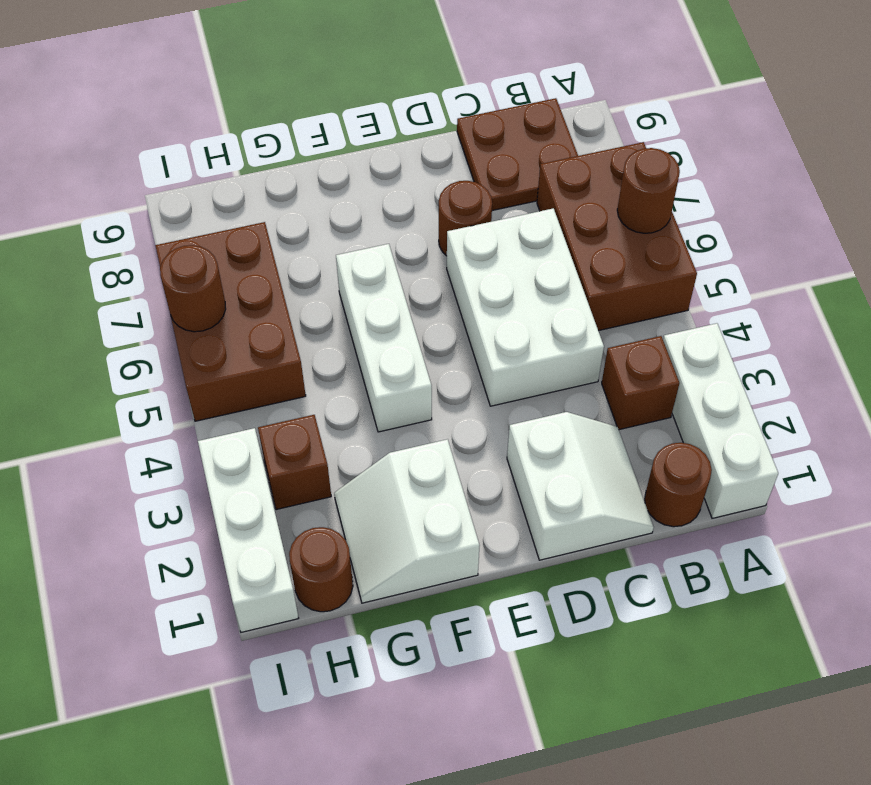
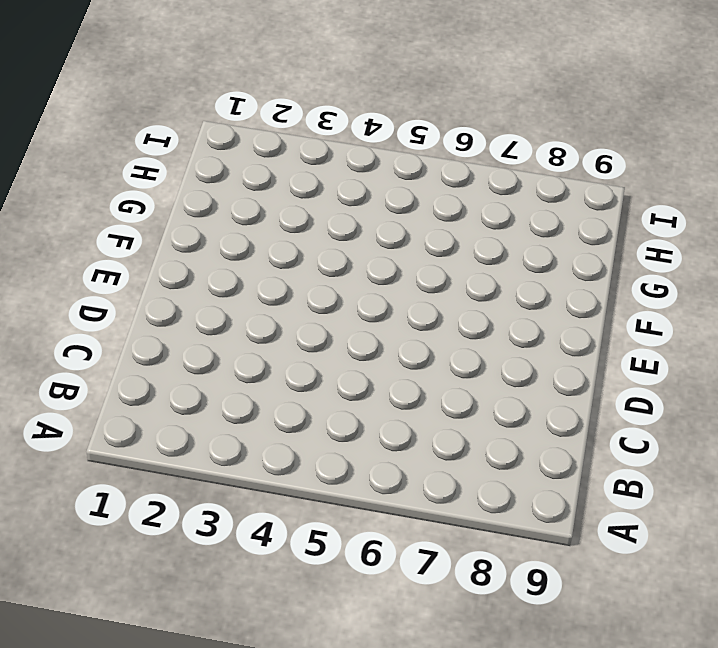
none -> white 1x3 brick [663,323,778,518]
none -> brown 2x3 brick [537,142,697,331]
none -> brown 1x1 round brick [645,443,712,527]

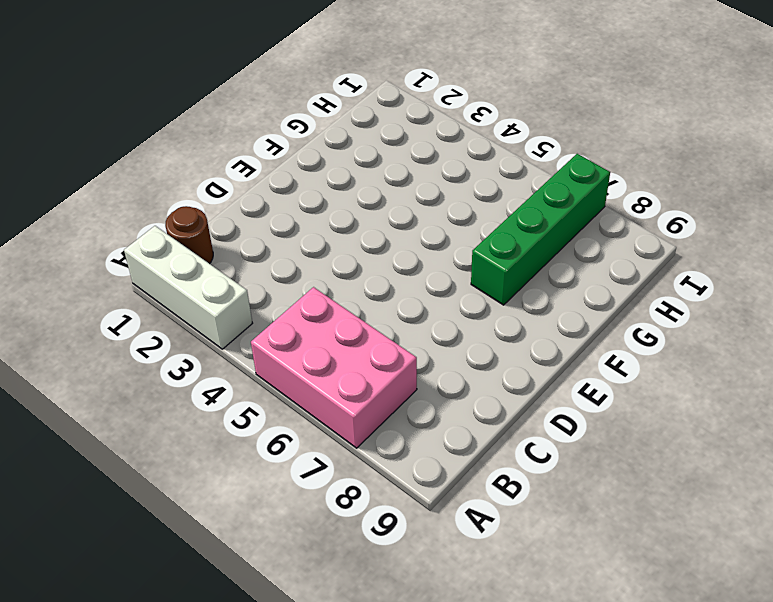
pink 2x3 brick [251,287,417,448] -> brown 2x3 brick [537,142,697,331]
green 1x4 brick [471,154,610,305] -> brown 2x3 brick [155,222,306,421]
none -> brown 1x1 brick [602,336,679,430]
none -> brown 2x2 plate [457,98,578,211]
none -> white 2x2 slope [507,412,654,560]

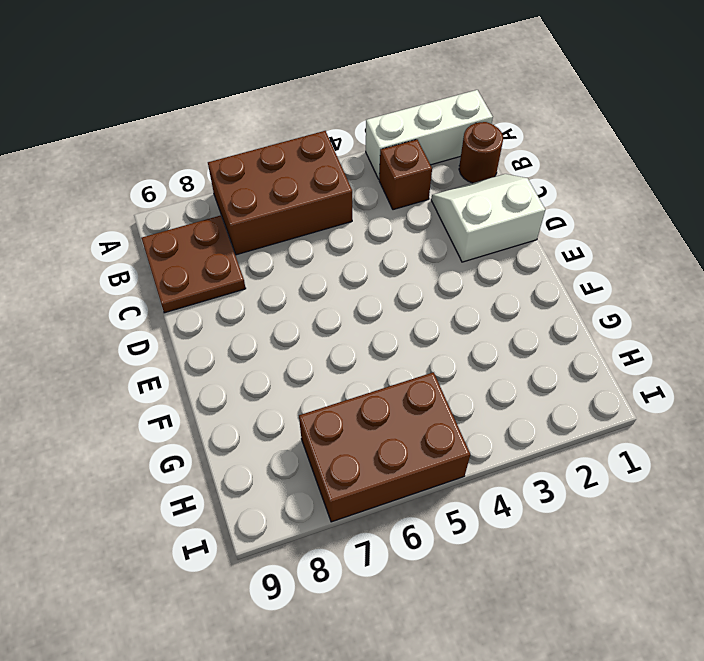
none -> white 2x3 brick [447,208,604,406]
none -> brown 1x1 round brick [439,181,492,256]
none -> white 2x2 slope [334,439,480,603]

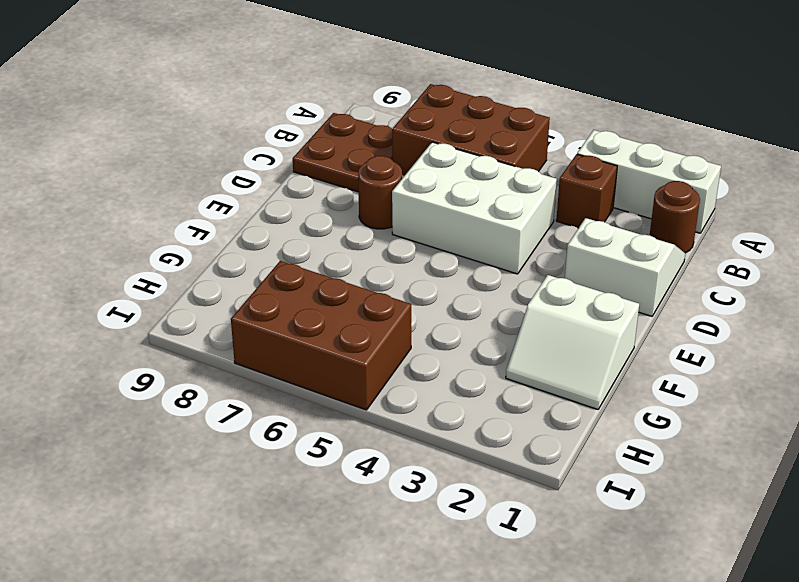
none -> white 1x3 brick [336,244,432,432]
none -> brown 1x1 round brick [289,527,353,612]
none -> brown 1x1 brick [258,415,331,510]

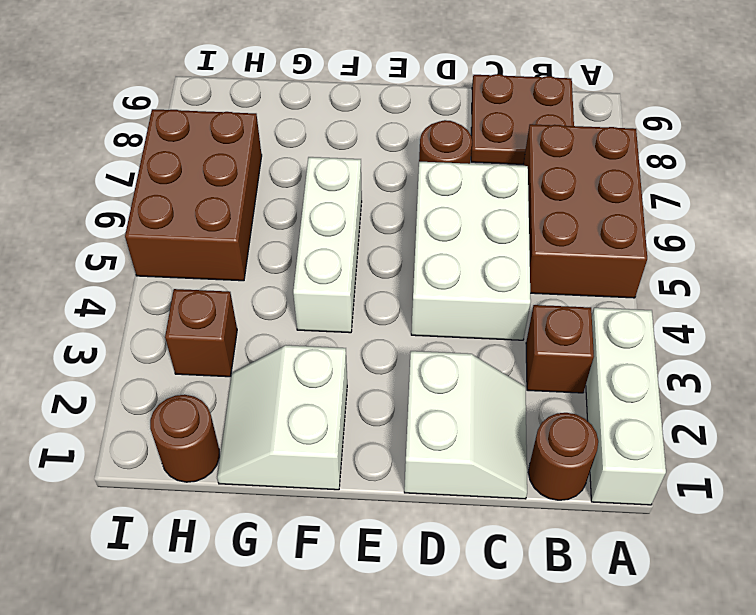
none -> white 1x3 brick [198,428,298,632]
none -> brown 1x1 round brick [617,148,680,233]
none -> brown 1x1 round brick [160,245,226,332]

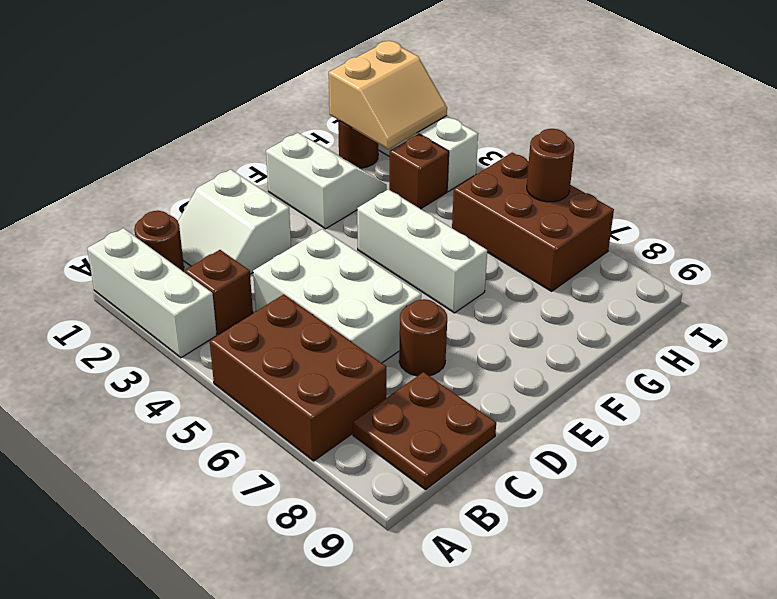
tan 2x2 slope [329,41,447,149] -> none
none -> brown 1x1 round brick [617,148,680,233]

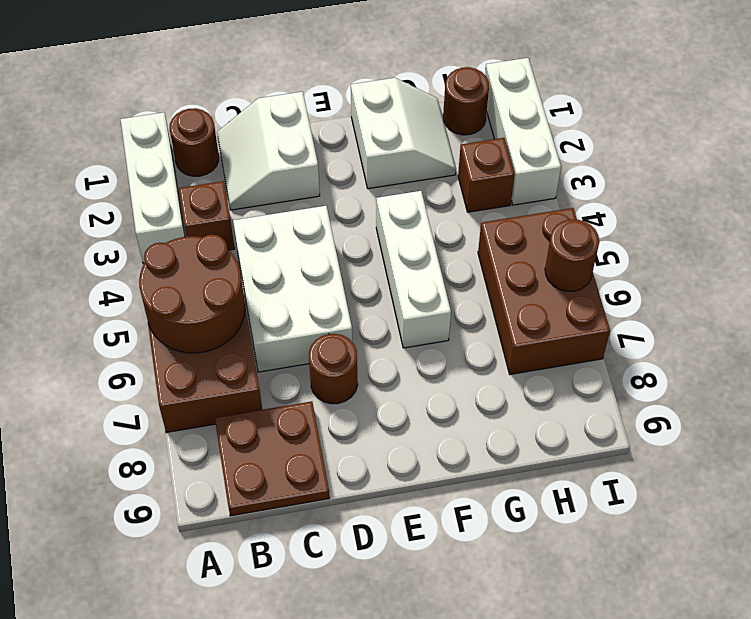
brown 2x2 round brick [139,235,245,353] -> brown 1x1 round brick [617,148,680,233]

